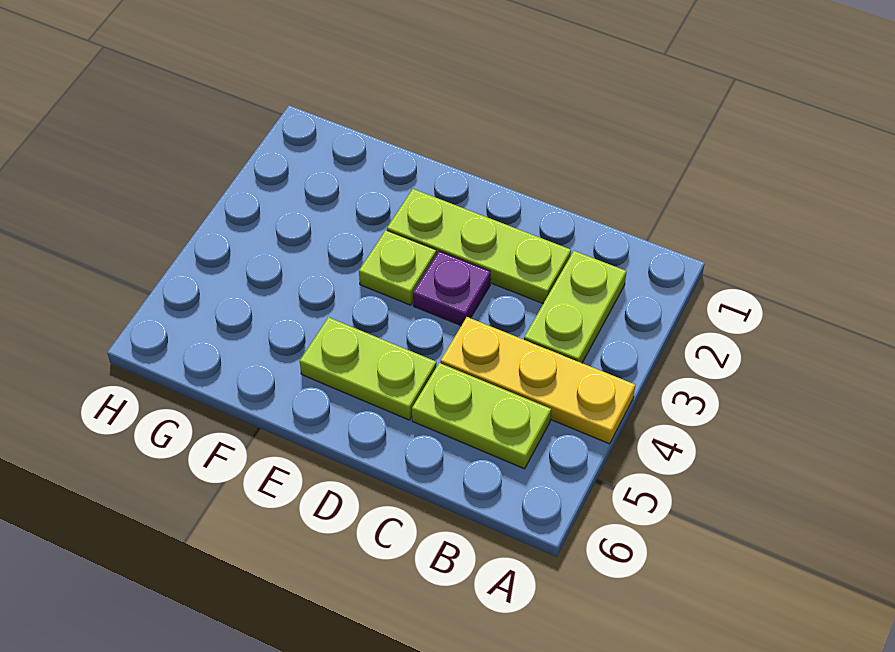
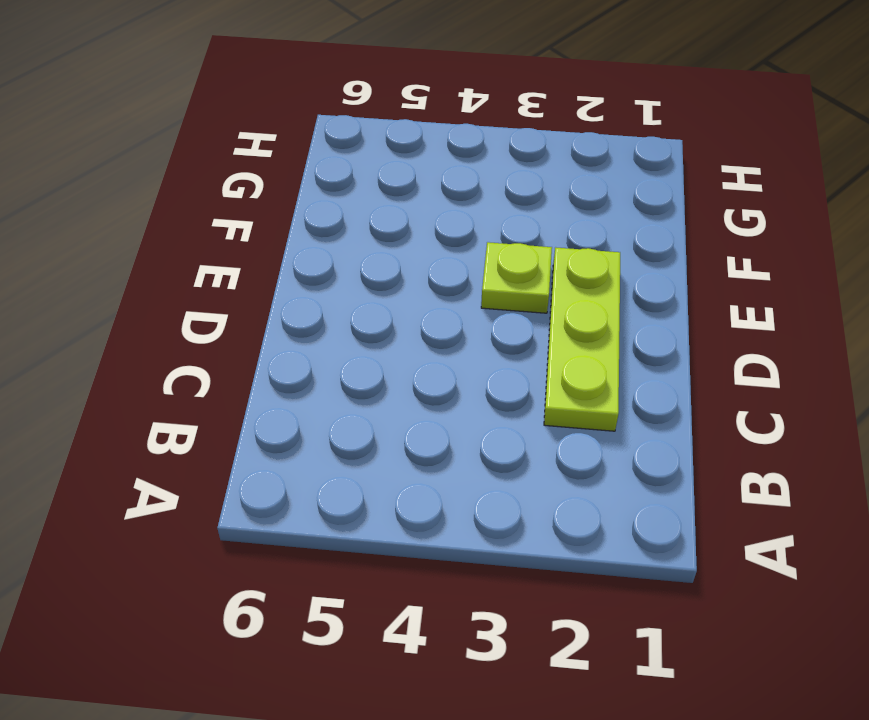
none -> yellow 1x3 plate [440,317,635,444]
none -> lime 1x2 plate [524,251,627,363]

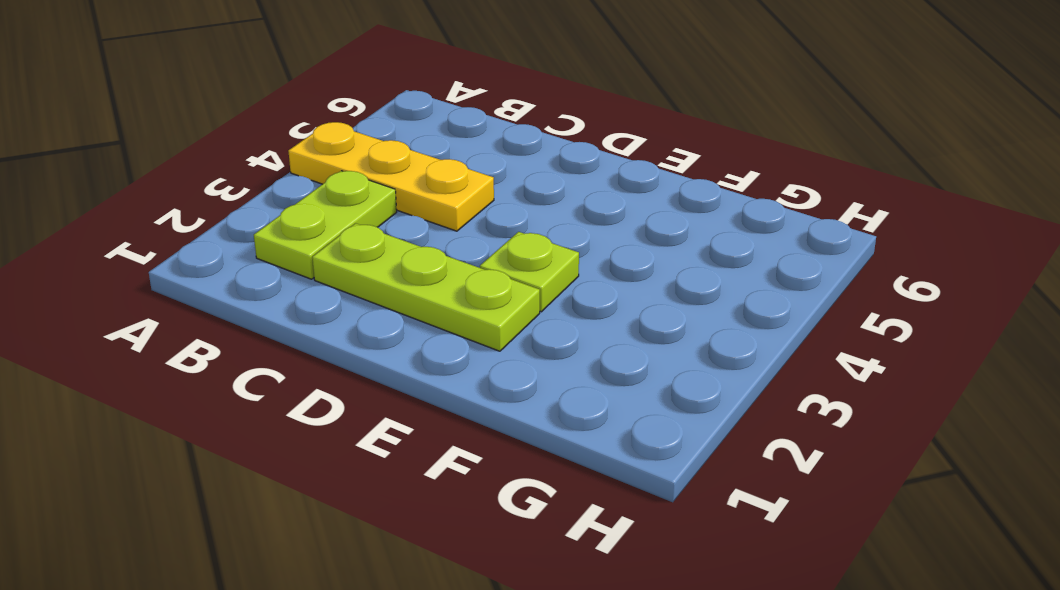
none -> lime 1x2 plate [412,363,551,469]
none -> purple 1x1 plate [413,251,491,326]

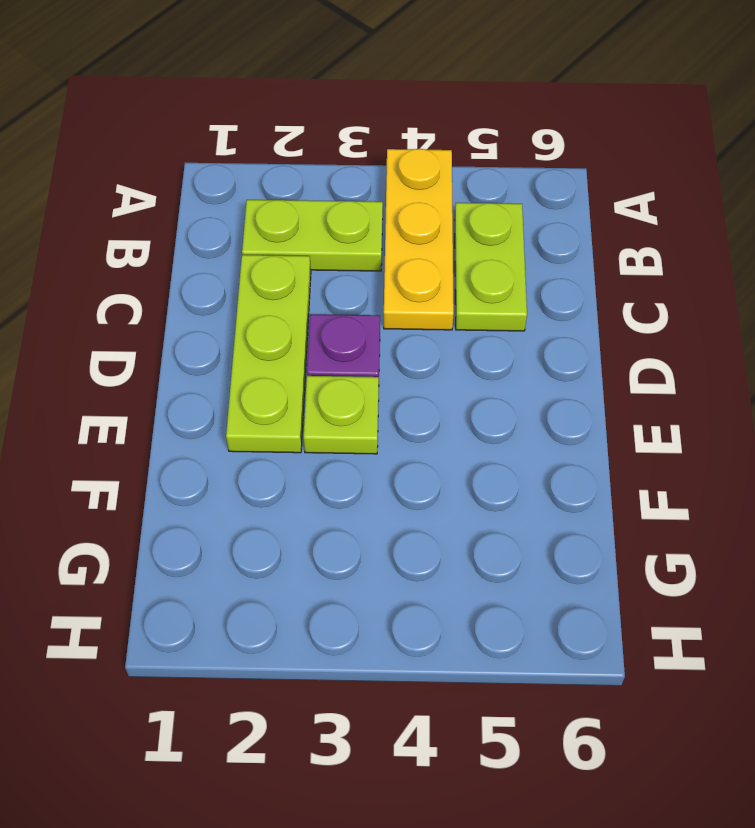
none -> lime 1x2 plate [300,317,436,420]

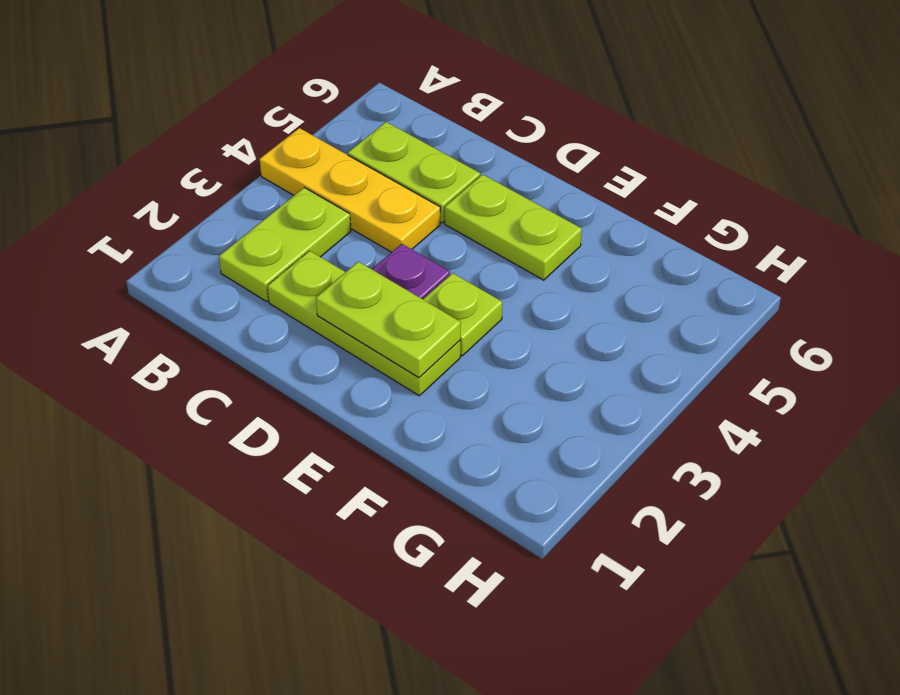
lime 1x2 plate [316,262,461,378] -> none

